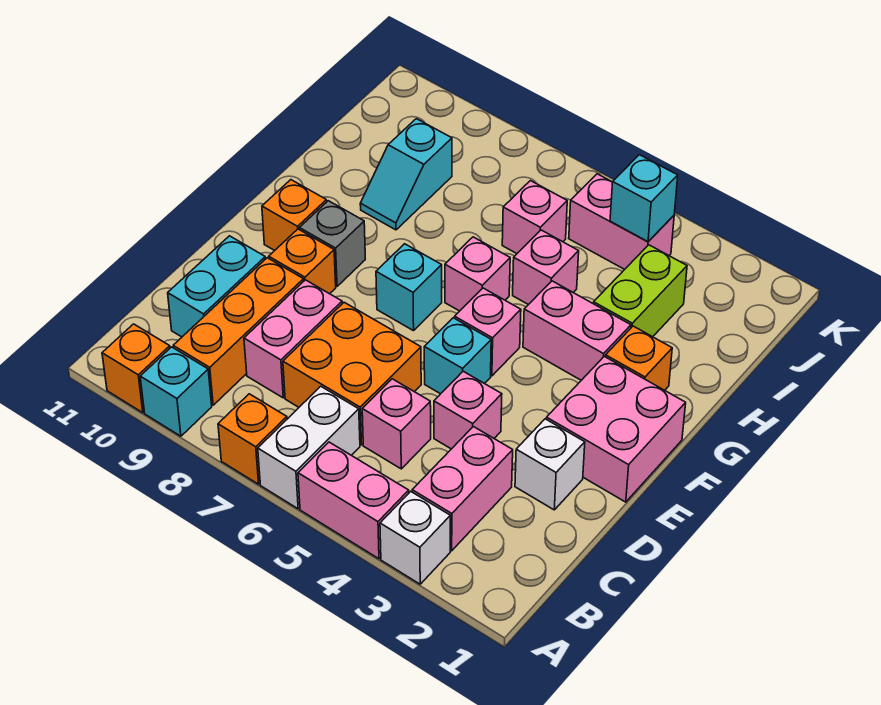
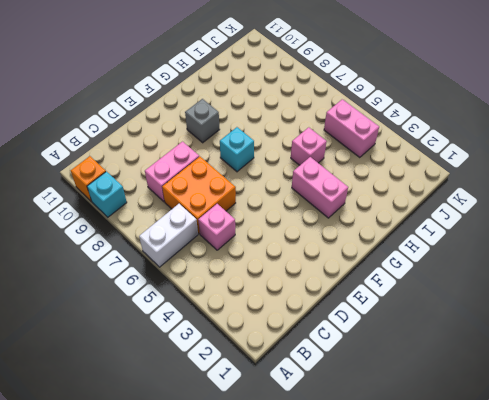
none -> white 1x1 brick [380,491,450,584]
none -> pink 1x2 brick [298,442,409,559]
none -> orange 1x1 brick [218,394,287,484]
none -> pink 1x2 brick [412,427,513,551]

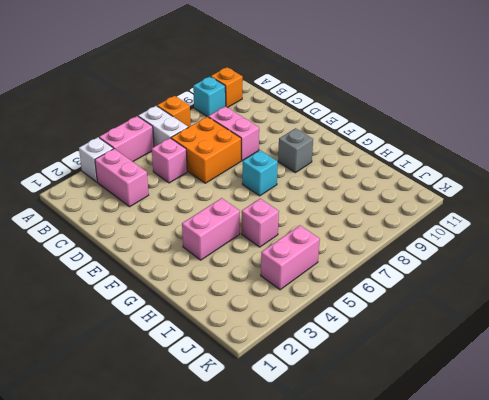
none -> orange 1x3 brick [173,258,304,405]
none -> cyan 1x2 brick [168,236,265,337]
none -> white 1x1 brick [515,419,585,510]
none -> pink 1x1 brick [434,371,502,449]

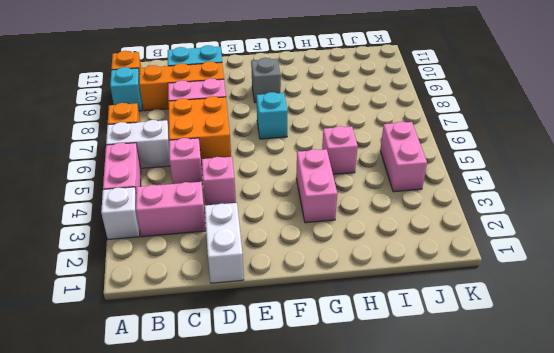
white 1x2 brick [205,203,244,283] -> white 1x1 brick [515,419,585,510]
none -> pink 2x2 brick [546,356,686,502]
none -> cyan 1x1 brick [424,318,491,394]
none -> orange 1x1 brick [269,229,336,294]
none -> pink 1x1 brick [455,288,521,376]

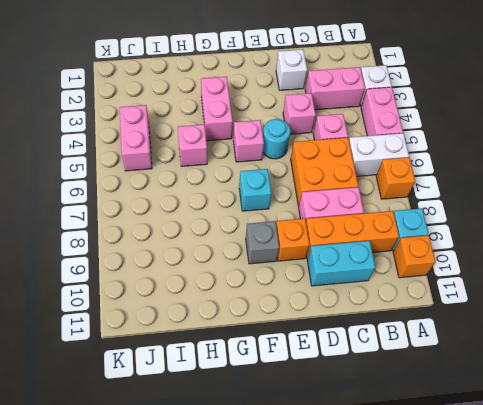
cyan 1x1 round brick [263,119,290,159] -> cyan 1x1 brick [424,318,491,394]
none -> pink 2x2 brick [546,356,686,502]
none -> orange 1x1 brick [262,180,327,251]
none -> orange 1x1 brick [605,326,672,390]
none -> pink 1x1 brick [445,237,510,311]

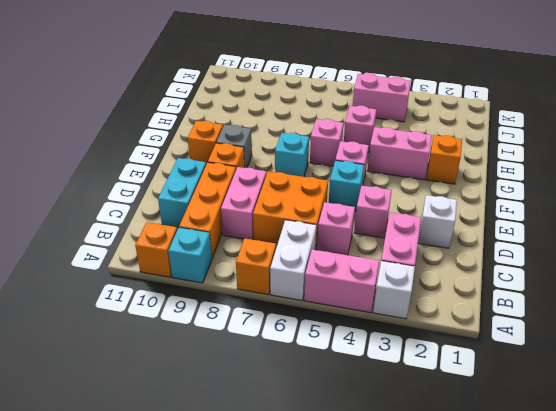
none -> pink 2x2 brick [546,356,686,502]
none -> lime 1x2 brick [593,245,687,337]
none -> cyan 1x2 slope [360,119,452,230]
none -> pink 1x1 brick [502,181,567,254]

